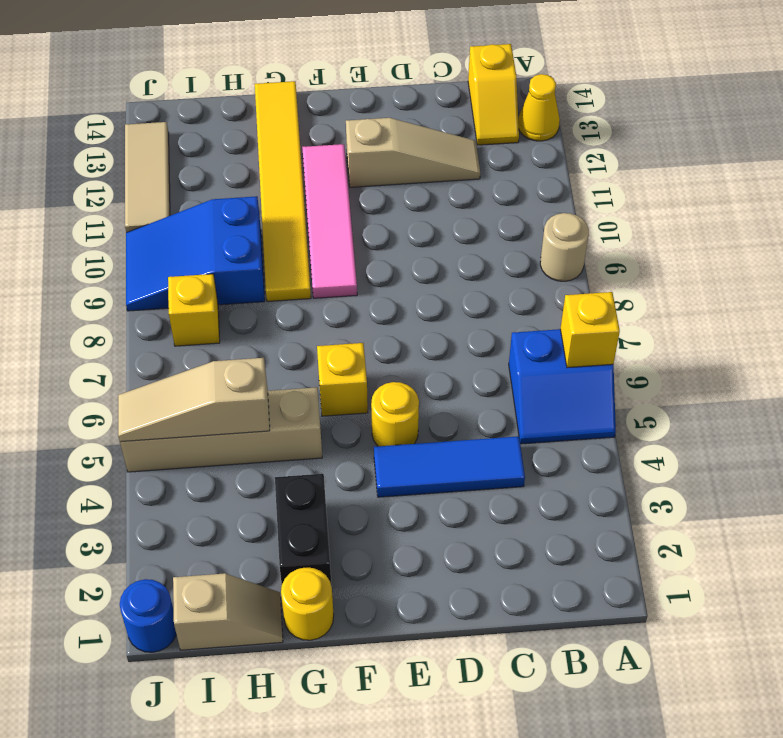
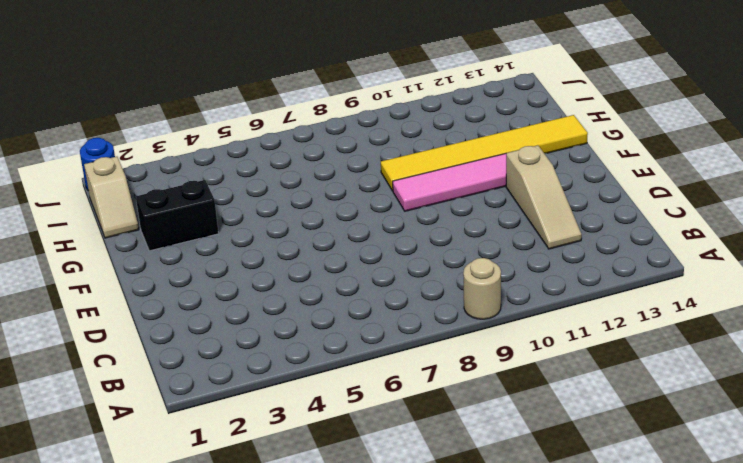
none -> blue 2x2 slope [509,329,616,444]
none -> yellow 1x1 cone [518,74,560,141]
none -> yellow 1x2 slope [468,44,519,145]

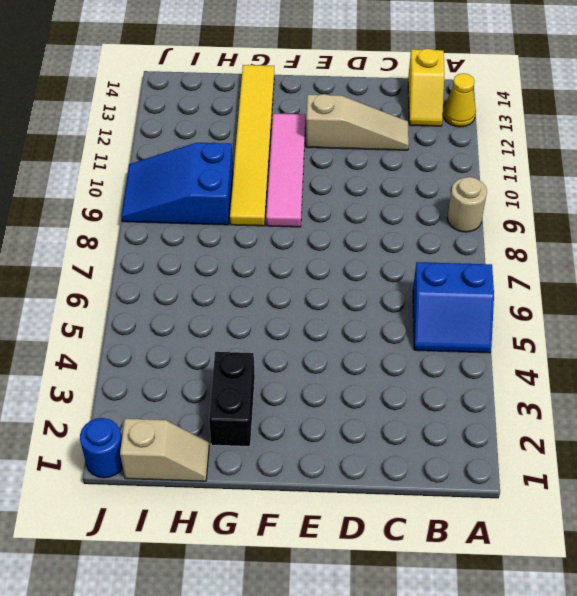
none -> blue 1x3 tile [374,436,525,497]
none -> yellow 1x1 round brick [371,382,419,446]
none -> yellow 1x1 brick [317,343,368,416]

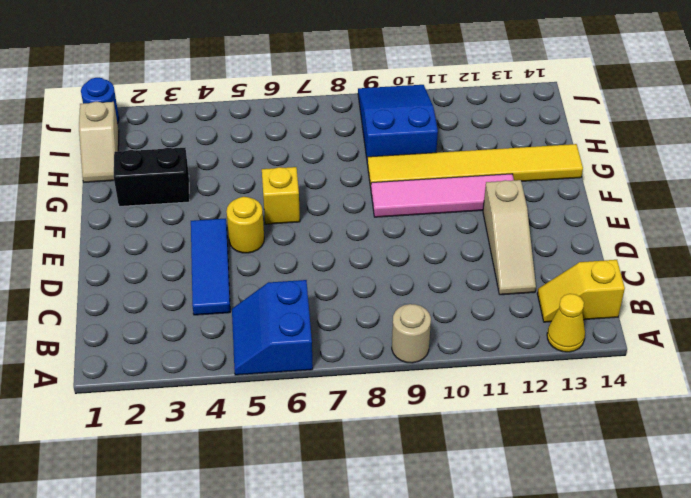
none -> yellow 1x1 round brick [281,567,334,640]
none -> tan 1x4 brick [120,387,322,472]
none -> yellow 1x1 brick [168,274,220,346]

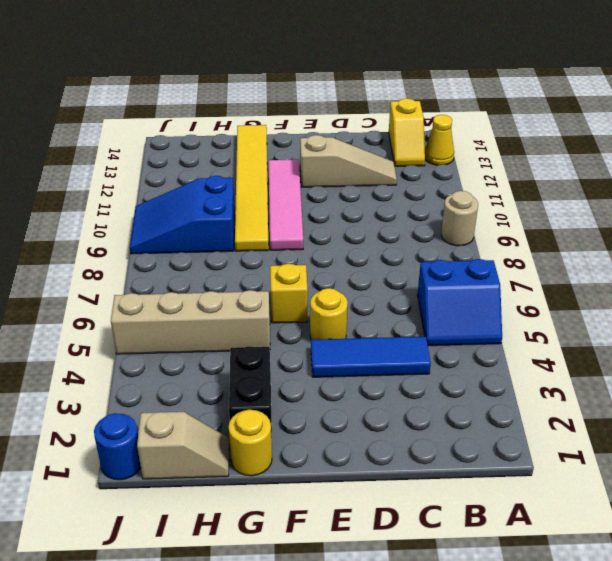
none -> yellow 1x1 brick [168,274,220,346]
none -> tan 1x3 tile [125,122,170,233]
none -> yellow 1x1 brick [560,292,620,368]

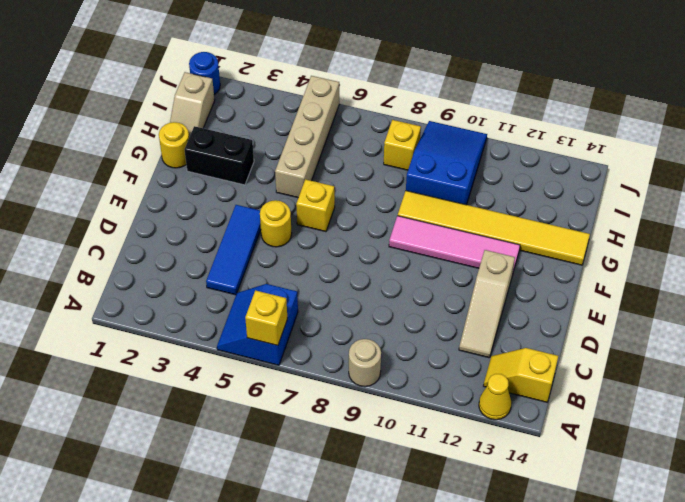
none -> tan 1x3 tile [125,122,170,233]
none -> tan 1x3 slope [118,358,270,442]

